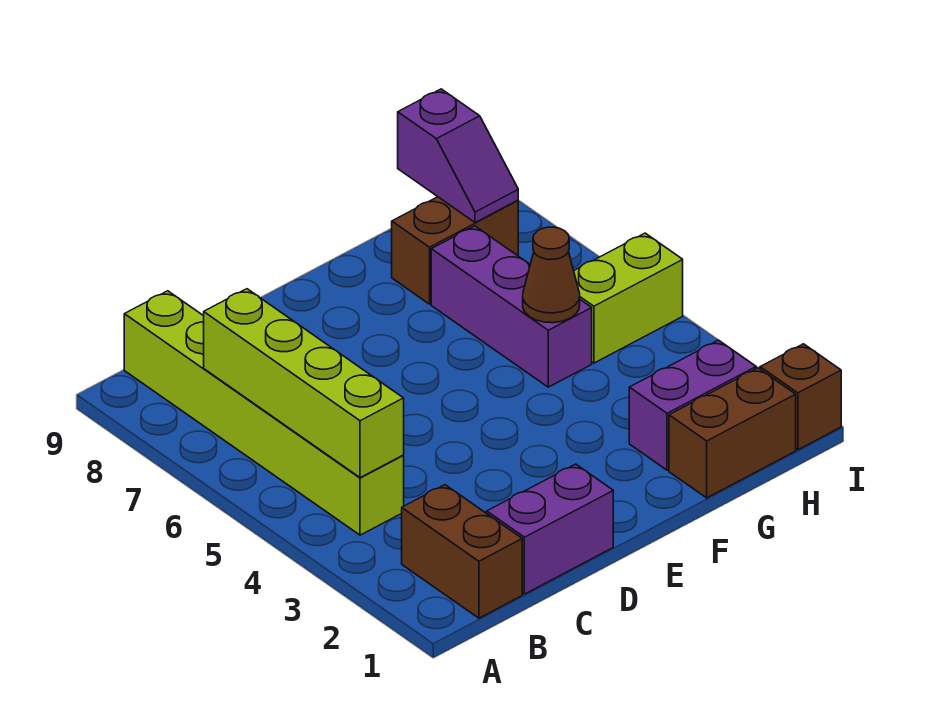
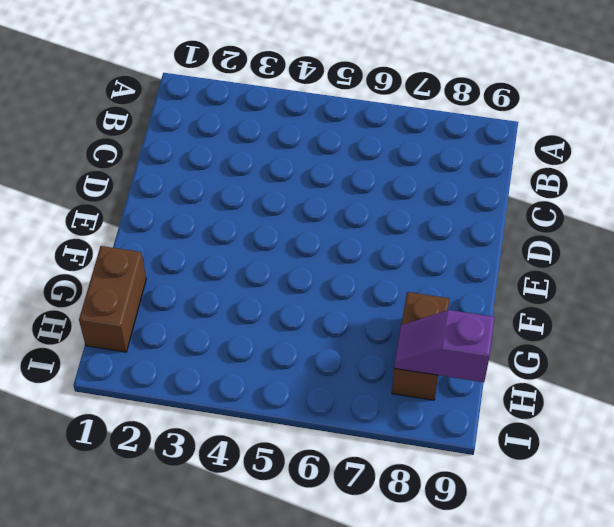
none -> brown 1x2 brick [402,485,522,618]
none -> lime 1x6 brick [124,291,404,535]
none -> purple 1x2 brick [487,464,613,594]

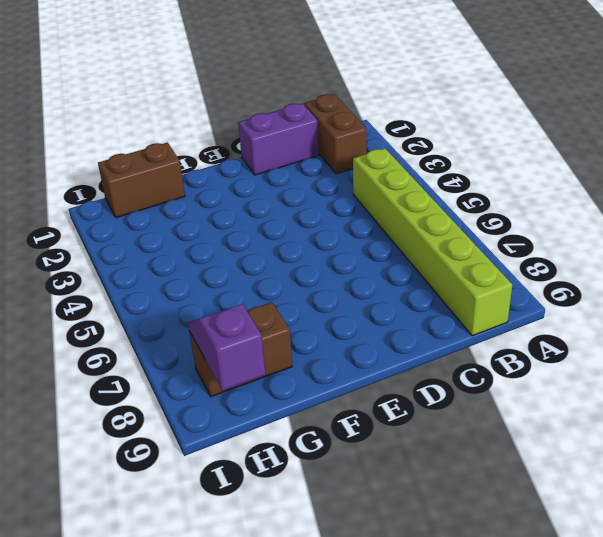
none -> purple 1x2 brick [629,340,756,470]
none -> purple 1x3 brick [431,226,592,387]
none -> lime 1x2 brick [574,233,683,363]

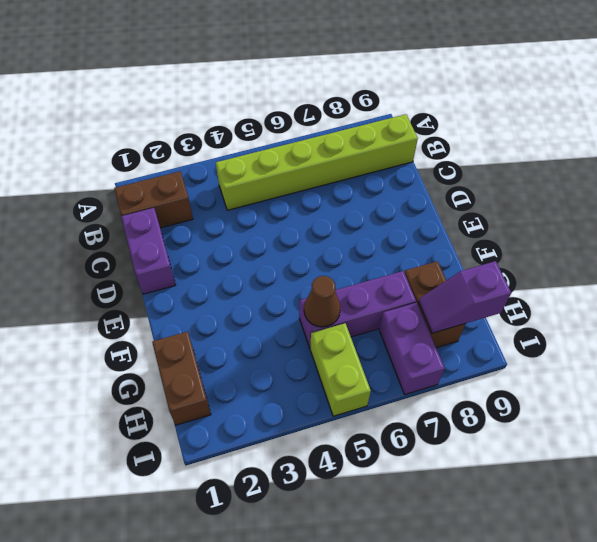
purple 1x2 brick [379,303,445,394] -> purple 1x2 brick moved to [629,340,756,470]
none -> brown 1x1 brick [760,344,841,450]
none -> lime 1x4 brick [204,289,404,478]

